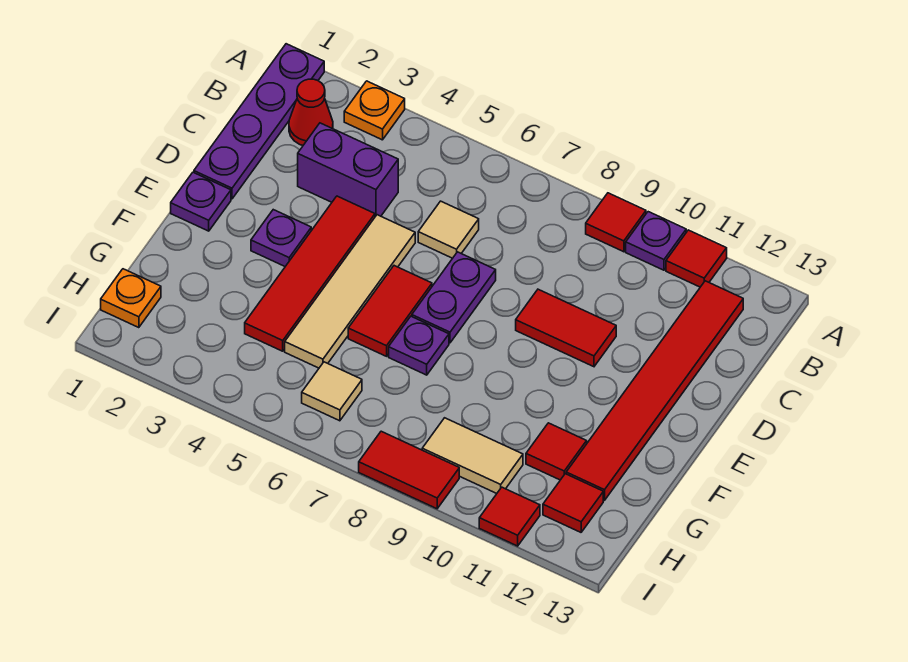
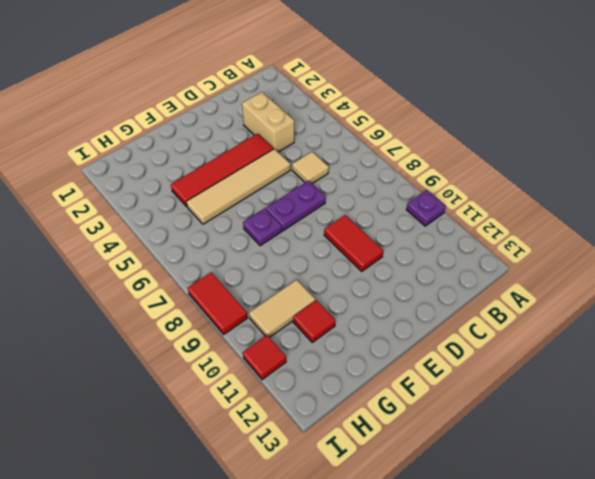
tan 1x2 brick [242,92,294,152] -> purple 1x2 brick [298,123,398,217]
tan 1x2 tile [249,280,315,337] -> tan 1x2 tile turned to [422,418,523,493]
none -> purple 1x4 plate [194,44,324,199]
none -> orange 1x1 plate [344,81,405,140]
none -> red 1x1 tile [586,193,646,252]

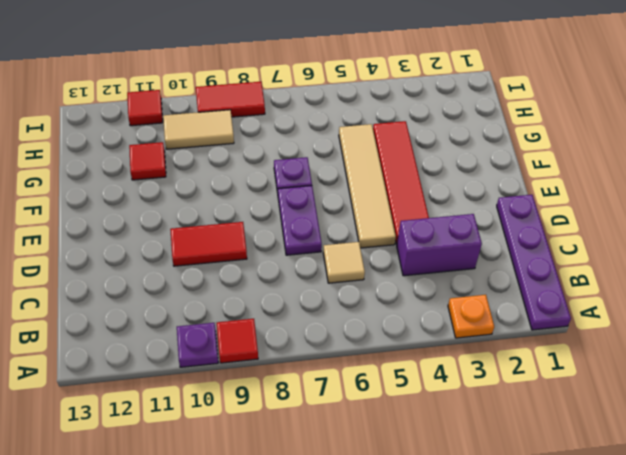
none -> red 1x1 tile [666,230,727,287]
none -> red 1x1 cone [289,79,333,145]
none -> red 1x6 tile [566,281,743,500]

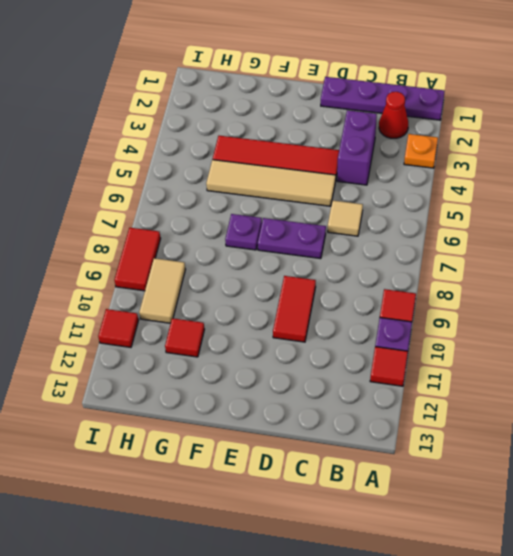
none -> red 1x6 tile [566,281,743,500]
none -> purple 1x1 plate [171,172,231,231]
none -> purple 1x1 plate [251,210,311,266]

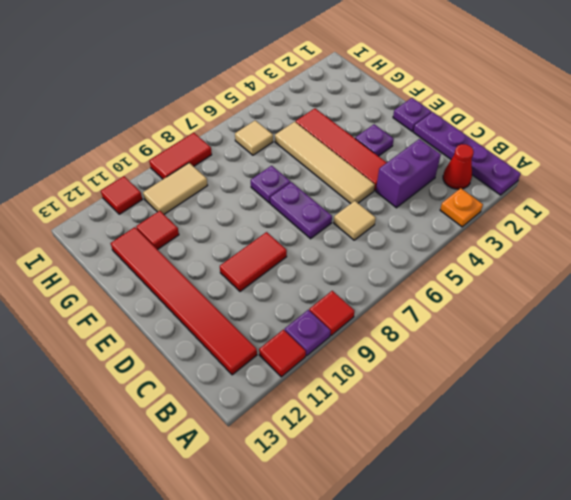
none -> red 1x2 tile [348,266,432,356]
none -> orange 1x1 plate [101,269,161,328]
none -> red 1x1 tile [543,474,603,532]

